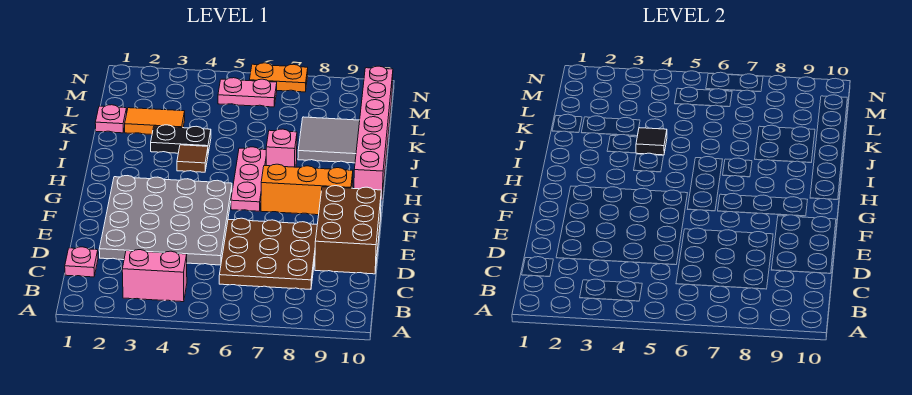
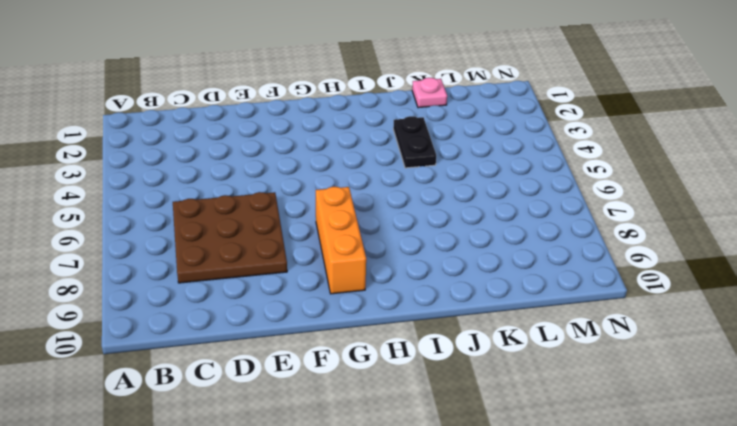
none -> pink 1x2 brick [122,250,187,302]
none -> pink 1x1 plate [65,247,98,277]
none -> grey 4x4 plate [99,176,232,265]

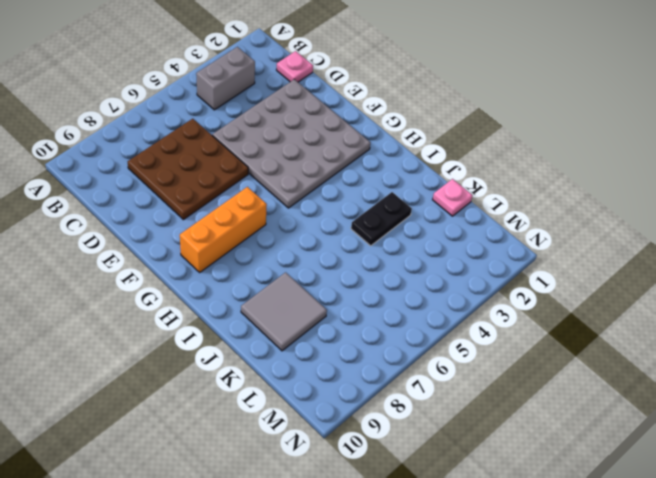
grey 1x2 brick [196,47,255,110] -> pink 1x2 brick [122,250,187,302]
none -> brown 2x3 brick [315,186,381,274]
none -> pink 1x3 plate [231,147,266,211]
none -> pink 1x6 brick [354,66,393,200]

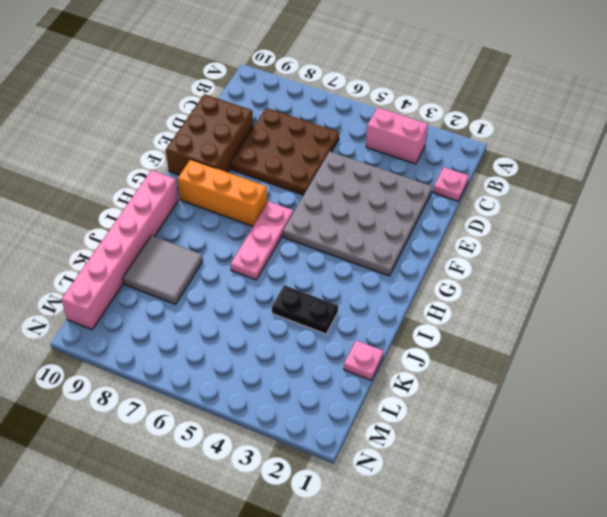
none -> brown 1x1 tile [177,145,208,172]
none -> pink 1x1 brick [266,129,297,167]
none -> orange 1x2 tile [125,108,185,135]

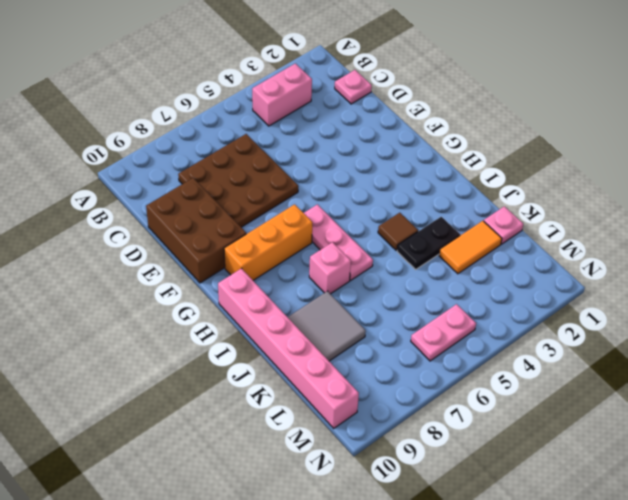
none -> grey 4x4 plate [99,176,232,265]
none -> orange 1x2 plate [249,63,308,92]
none -> black 1x1 tile [636,128,667,155]

